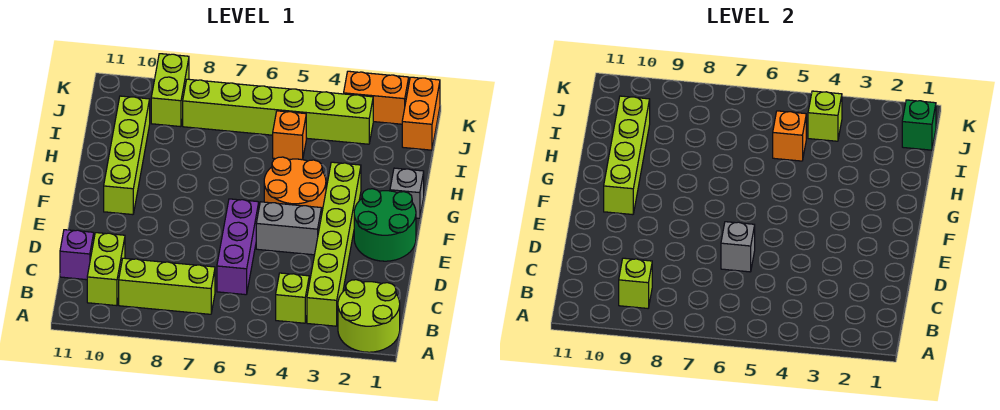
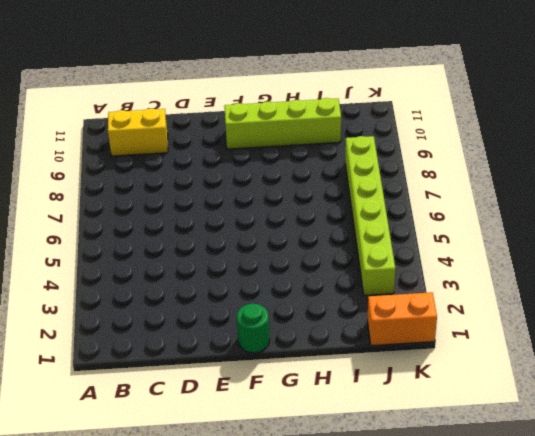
yellow 1x2 brick [108,108,168,156] -> lime 1x2 brick [87,233,125,306]
green 1x1 round brick [237,304,270,353] -> green 2x2 round brick [354,189,416,261]
none -> lime 2x2 round brick [338,280,400,352]
none -> lime 1x6 brick [307,162,361,326]
none -> lime 1x1 brick [276,273,309,323]

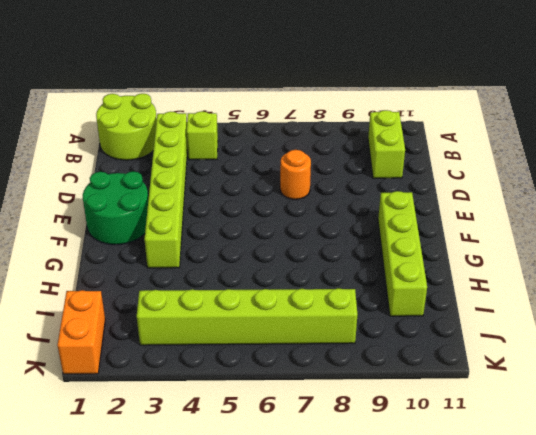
orange 1x1 round brick [280,150,311,199] -> none
none -> lime 1x3 brick [119,258,215,314]
none -> purple 1x3 brick [217,199,259,295]
none -> purple 1x1 brick [60,230,94,280]

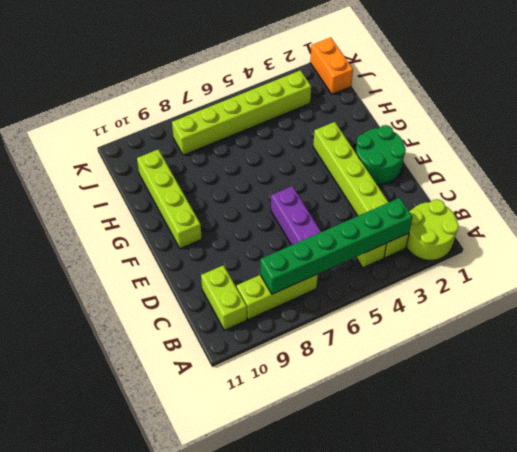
green 1x6 brick [260,198,413,294] -> none
none -> purple 1x1 brick [60,230,94,280]
none -> grey 1x2 brick [256,202,322,255]
none -> orange 2x2 round brick [264,157,326,211]

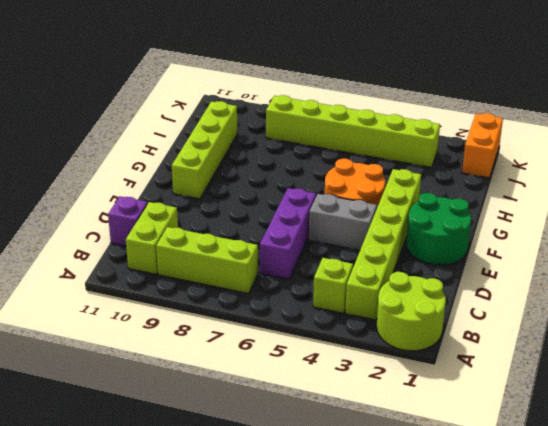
none -> grey 1x1 brick [390,168,424,218]
none -> orange 1x1 brick [273,111,306,160]
none -> lime 1x2 brick [151,54,189,127]

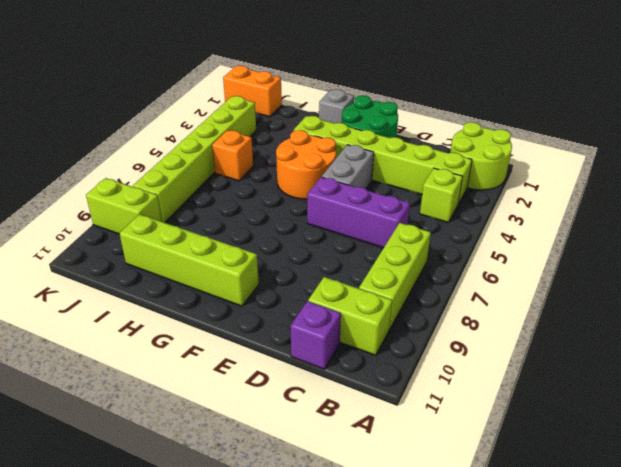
none -> orange 1x2 brick [344,71,409,124]
none -> lime 1x1 brick [619,258,652,308]
none -> grey 1x1 brick [721,222,755,272]

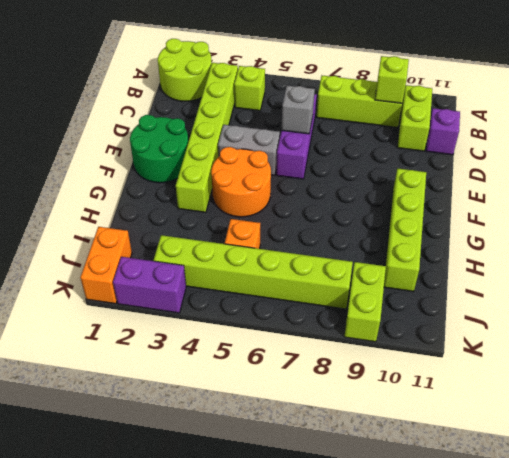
purple 1x2 brick [113,257,186,313] -> orange 1x2 brick [344,71,409,124]
none -> grey 1x1 brick [390,168,424,218]
none -> lime 1x4 brick [604,96,650,215]
none -> orange 1x1 brick [773,111,806,161]

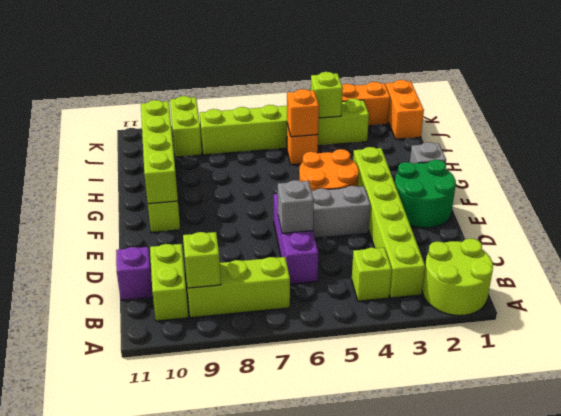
none -> green 1x1 brick [902,100,936,150]

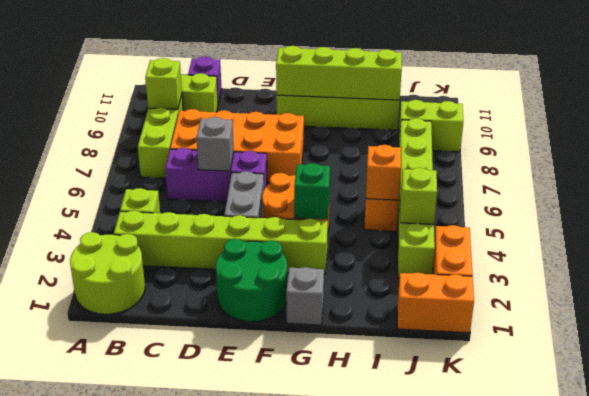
orange 2x4 brick [170,109,304,183] -> none
green 1x1 brick [294,163,330,220] -> green 1x1 brick moved to [902,100,936,150]

